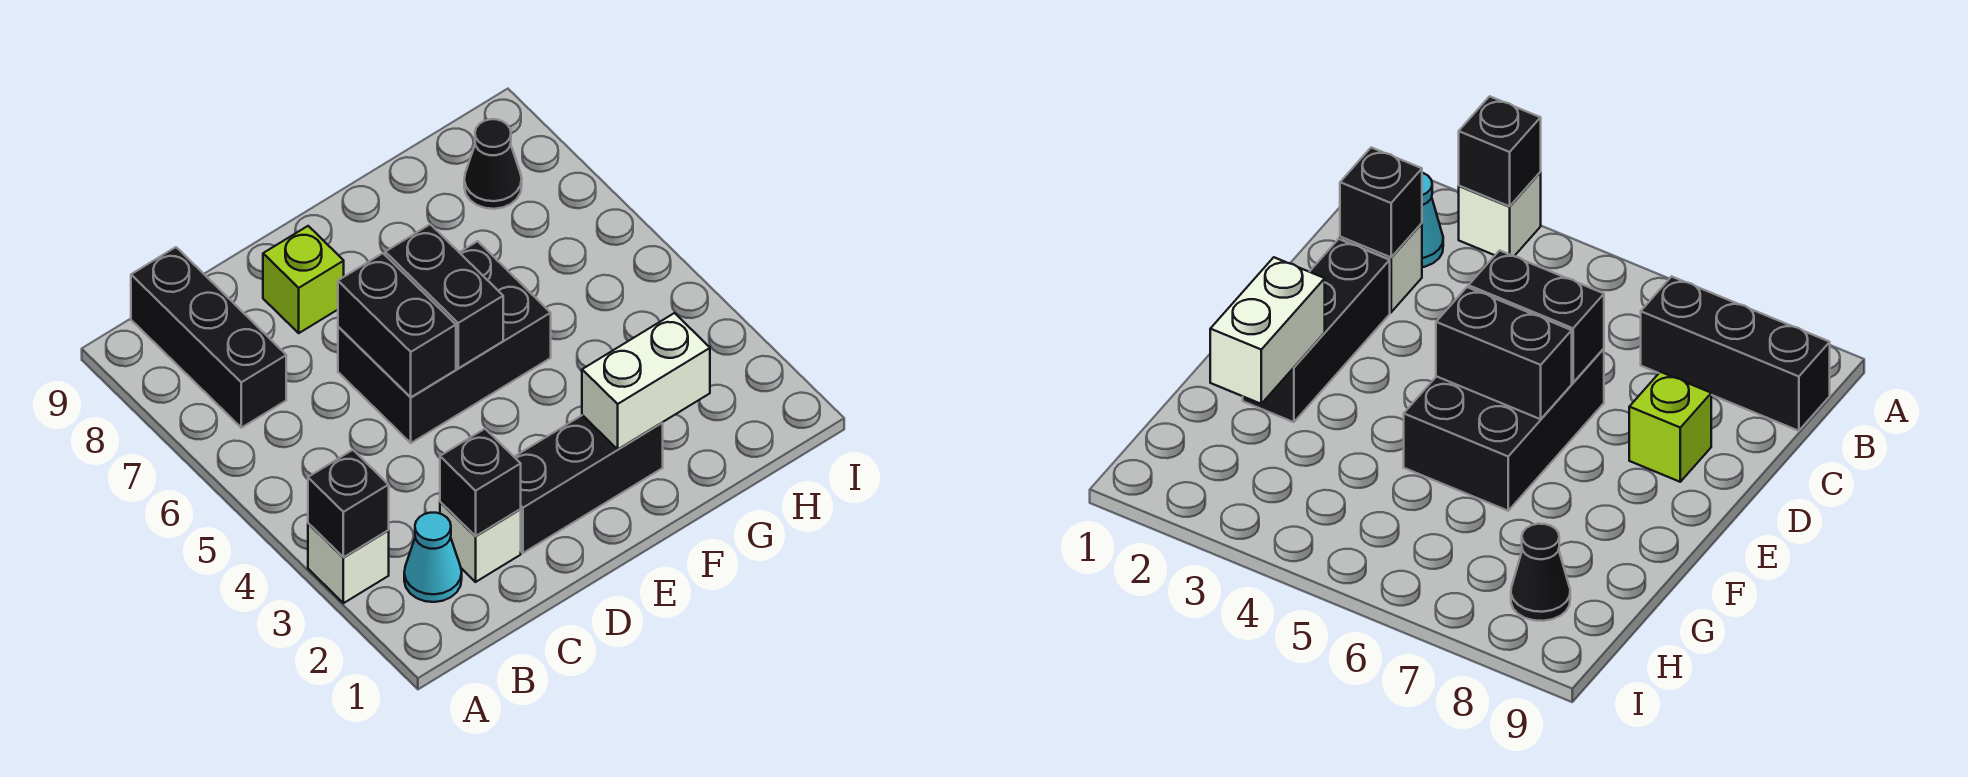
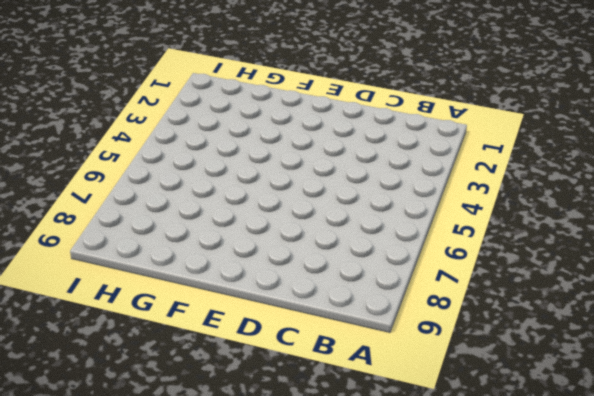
none -> white 1x1 brick [308,523,389,603]
none -> cyan 1x1 cone [404,513,462,602]
none -> black 1x3 brick [131,247,286,428]

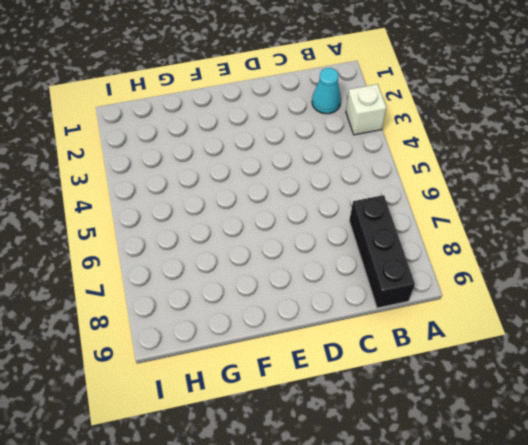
none -> white 1x1 brick [440,502,521,582]
none -> black 1x3 brick [514,415,663,553]
none -> black 2x3 brick [338,241,551,443]

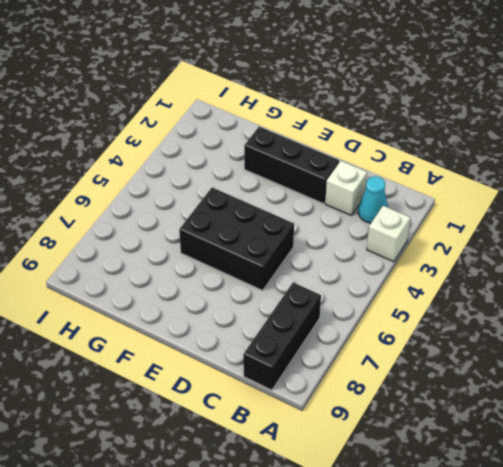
none -> lime 1x1 brick [263,226,344,333]
none -> black 1x1 cone [464,119,522,209]
none -> black 1x1 brick [308,450,389,557]

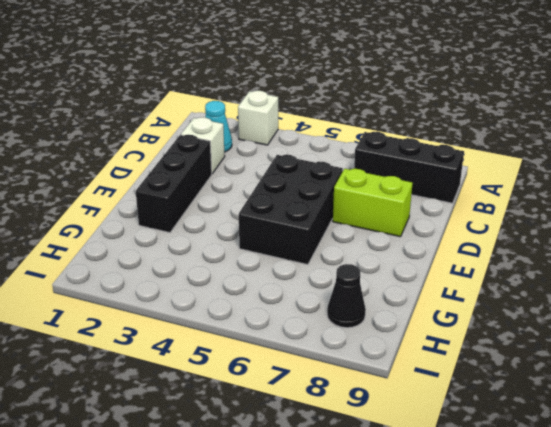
lime 1x2 brick [333,169,413,237] -> lime 1x1 brick [263,226,344,333]
none -> black 1x1 brick [308,450,389,557]
none -> black 1x1 brick [440,429,521,536]
none -> black 1x2 brick [338,253,456,397]

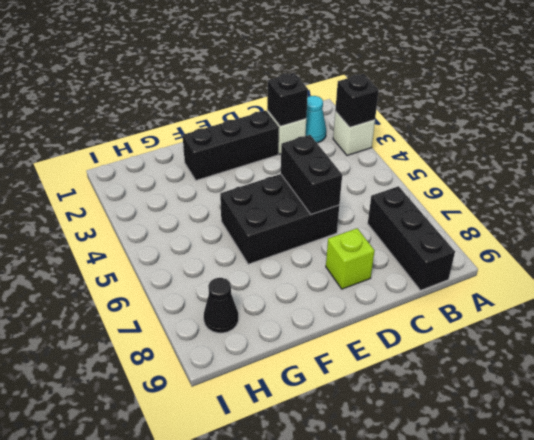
none -> black 1x2 brick [385,224,503,368]
none -> white 1x2 brick [582,313,710,449]

